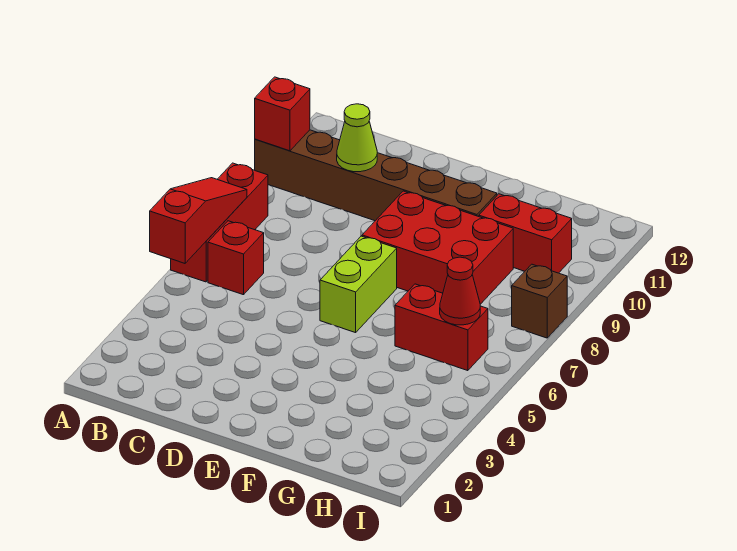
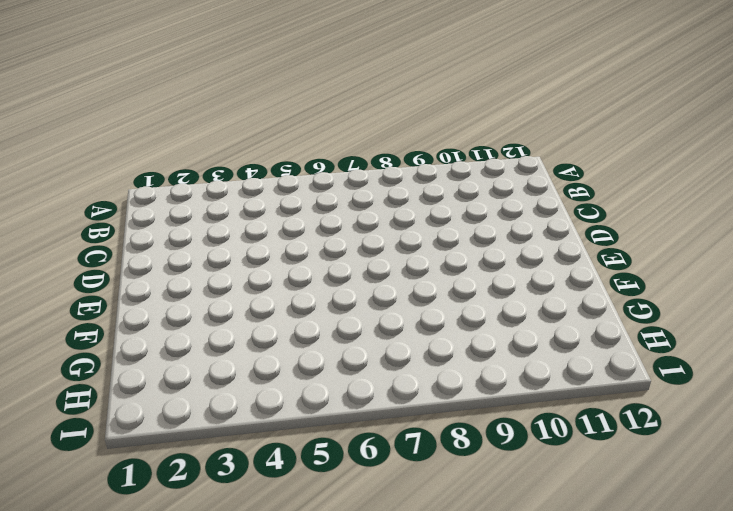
none -> red 1x3 brick [171,163,268,282]
none -> brown 1x6 brick [255,130,497,221]
none -> red 1x1 brick [208,221,264,295]

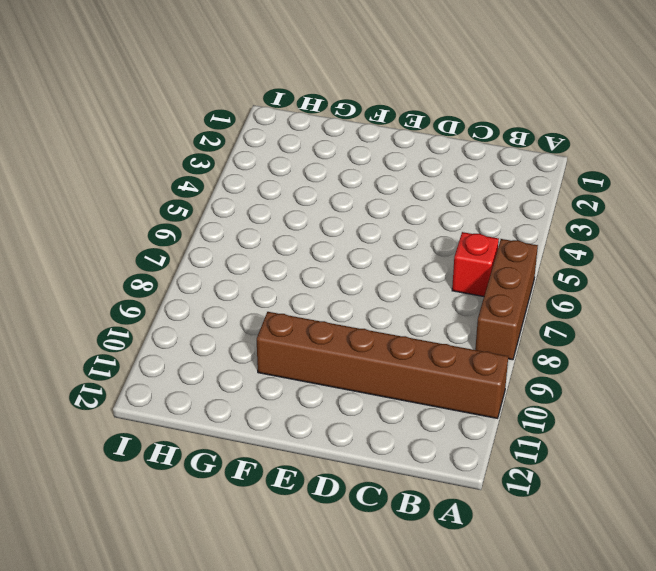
brown 1x3 brick [475,239,538,360] -> red 1x3 brick [171,163,268,282]
none -> lime 1x2 brick [320,236,397,333]
none -> red 2x3 brick [362,191,513,304]
none -> red 1x2 brick [395,284,488,371]

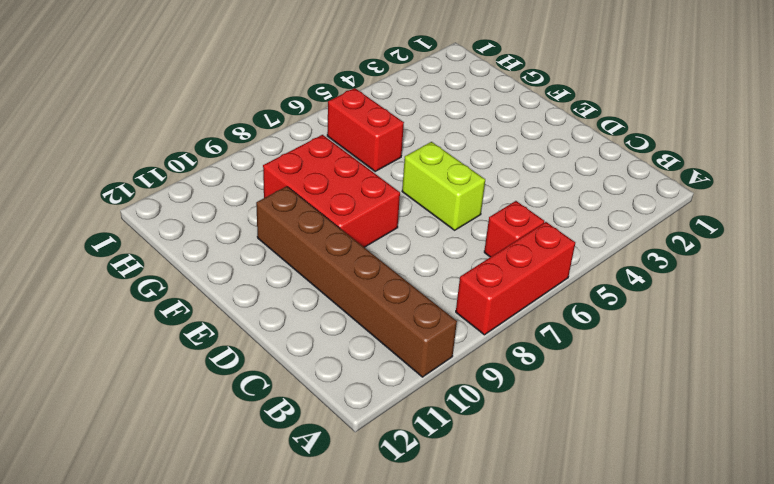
lime 1x2 brick [402,142,485,230] -> lime 1x2 brick turned to [320,236,397,333]
none -> red 1x2 brick [479,194,572,273]
none -> brown 1x1 brick [512,264,567,338]
none -> red 1x3 slope [150,178,247,263]

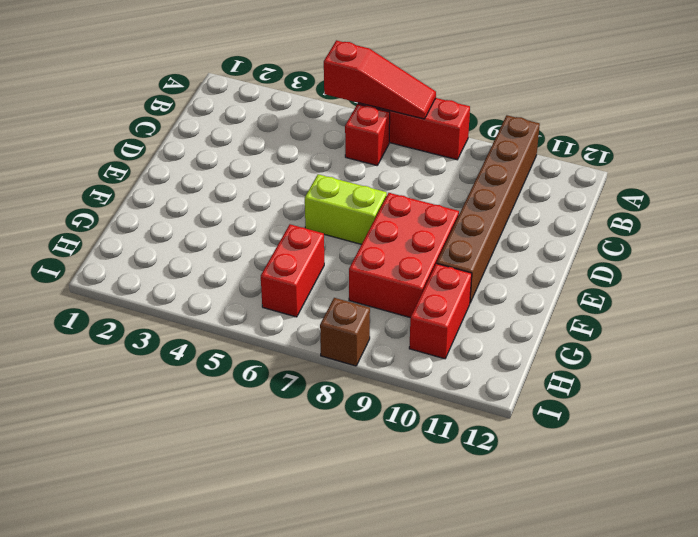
none -> red 1x1 brick [255,77,310,151]
none -> lime 1x1 cone [337,104,377,172]
none -> red 1x1 cone [440,257,480,325]

